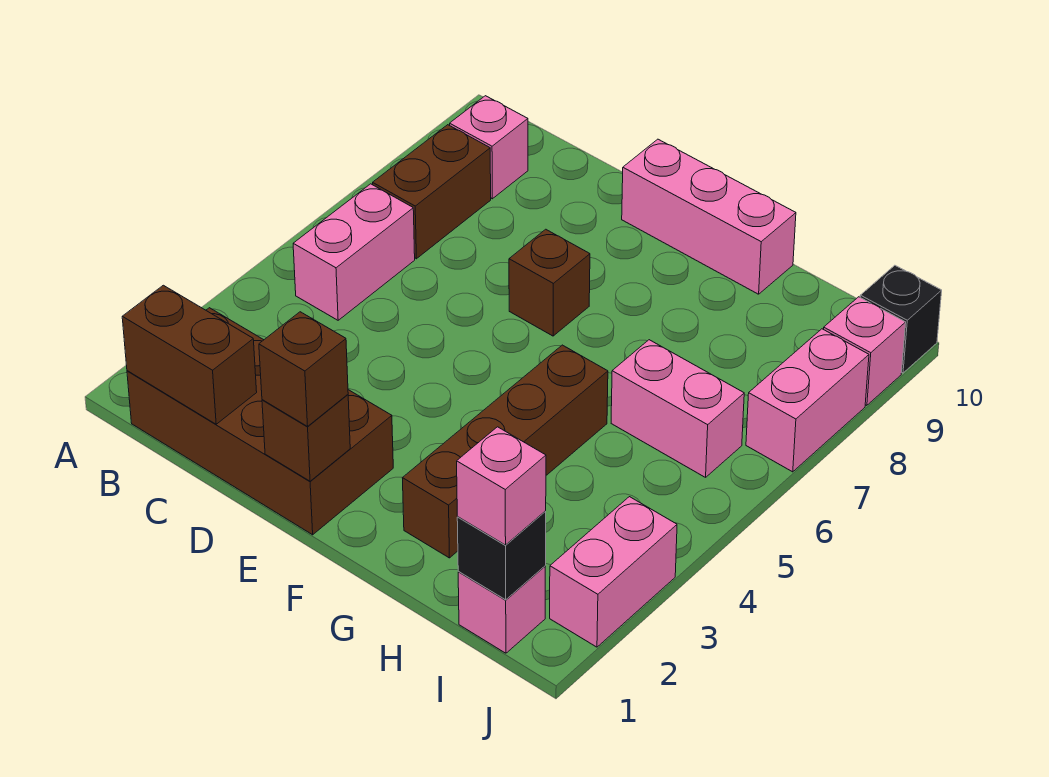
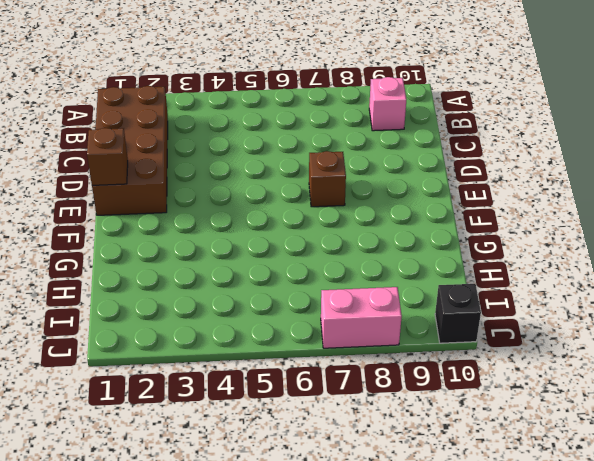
none -> pink 1x2 brick [293,184,415,320]
none -> brown 1x2 brick [373,125,491,259]
none -> pink 1x3 brick [622,139,796,294]

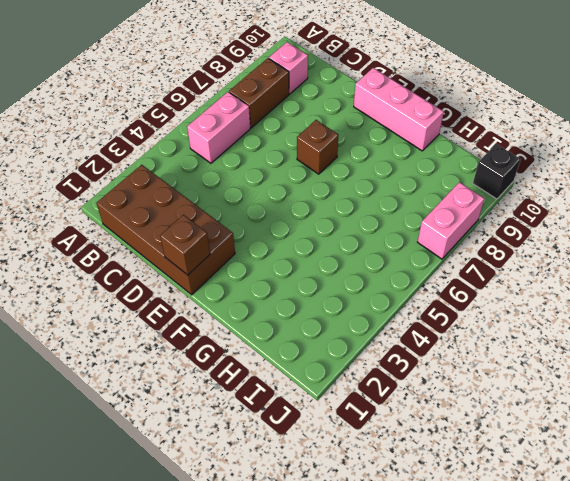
none -> brown 1x4 brick [403,345,608,558]
none -> pink 1x2 brick [611,340,744,477]
none -> pink 1x1 brick [458,566,545,653]

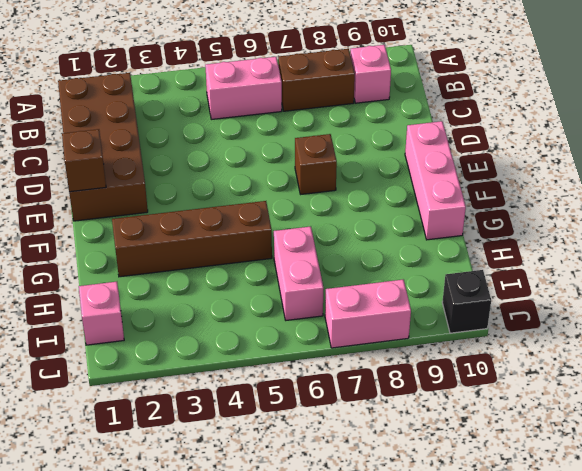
none -> pink 1x2 brick [550,497,677,647]
none -> pink 1x1 brick [824,297,906,405]
none -> brown 1x2 brick [122,285,257,424]

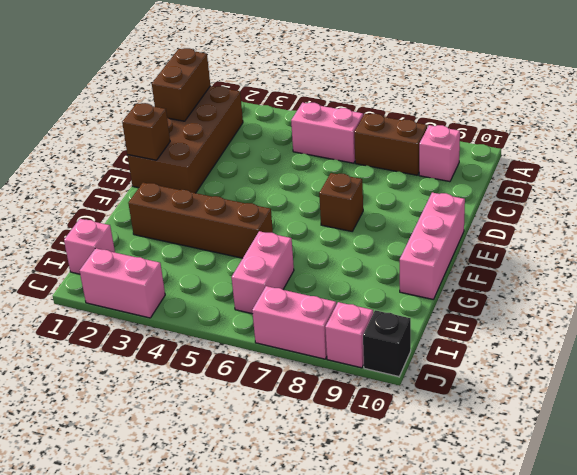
none -> black 1x1 brick [457,511,546,600]
none -> brown 1x1 brick [259,312,348,426]
none -> pink 1x1 brick [457,427,546,545]

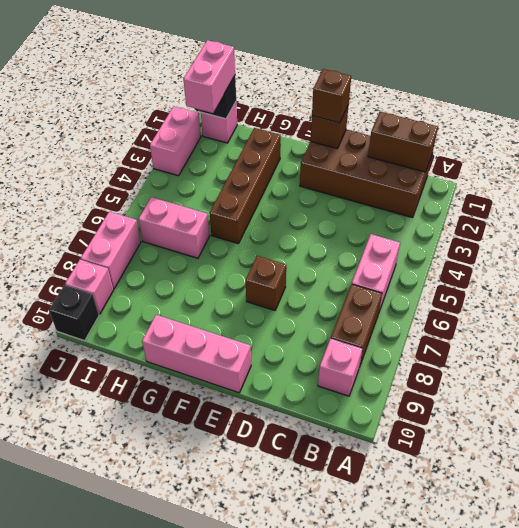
pink 1x2 brick [183,40,235,113] -> pink 1x1 brick [457,427,546,545]

